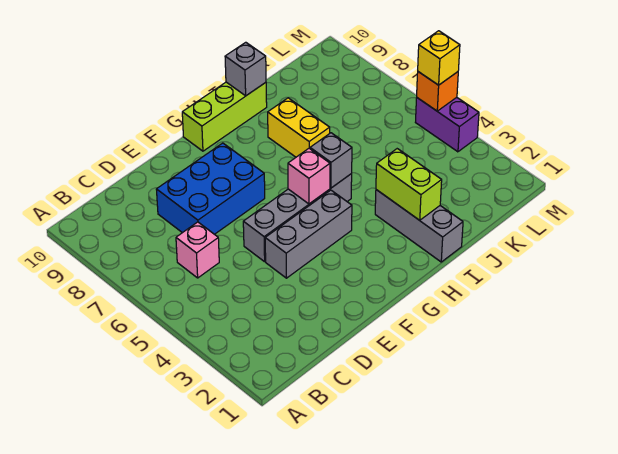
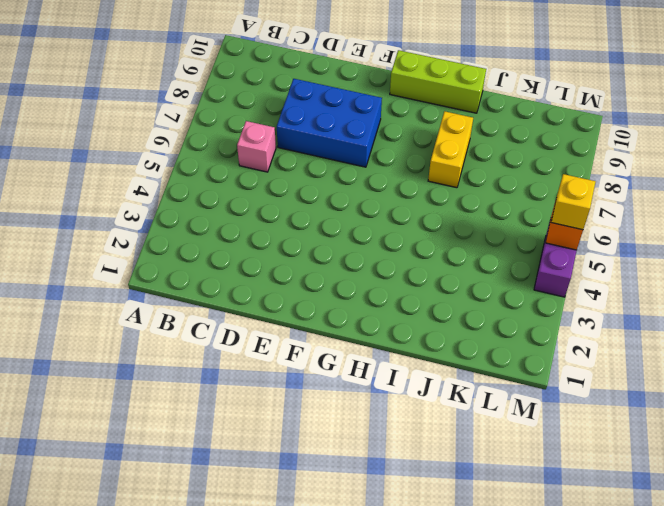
none -> grey 1x3 brick [265,190,352,278]
none -> grey 1x4 brick [243,174,352,262]
none -> grey 1x3 brick [375,190,463,262]

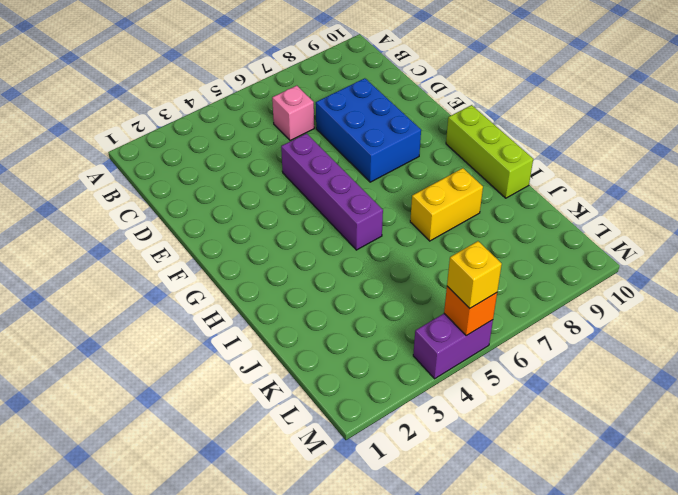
purple 1x4 brick [281,134,383,250] -> grey 1x4 brick [243,174,352,262]
none -> grey 1x3 brick [265,190,352,278]
none -> grey 1x3 brick [375,190,463,262]
none -> pink 1x1 brick [288,148,330,204]

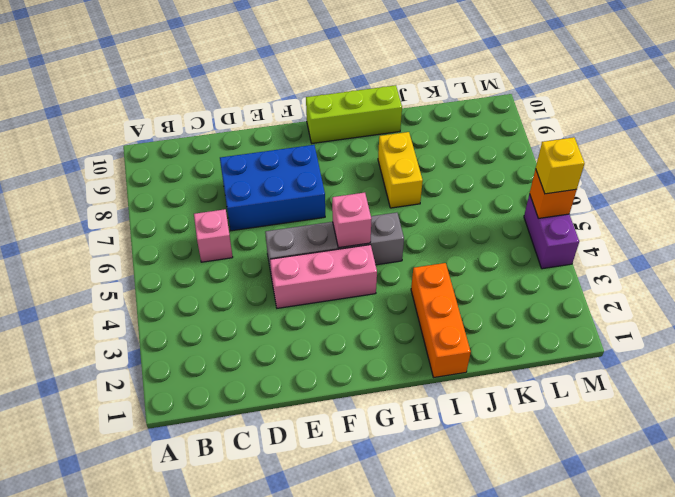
pink 1x3 brick [270,245,377,308] -> grey 1x3 brick [265,190,352,278]
orange 1x3 brick [411,263,471,377] -> grey 1x3 brick [375,190,463,262]
none -> grey 1x1 brick [310,133,352,188]
none -> lime 1x2 brick [376,149,442,220]
none -> grey 1x1 brick [225,42,266,96]

